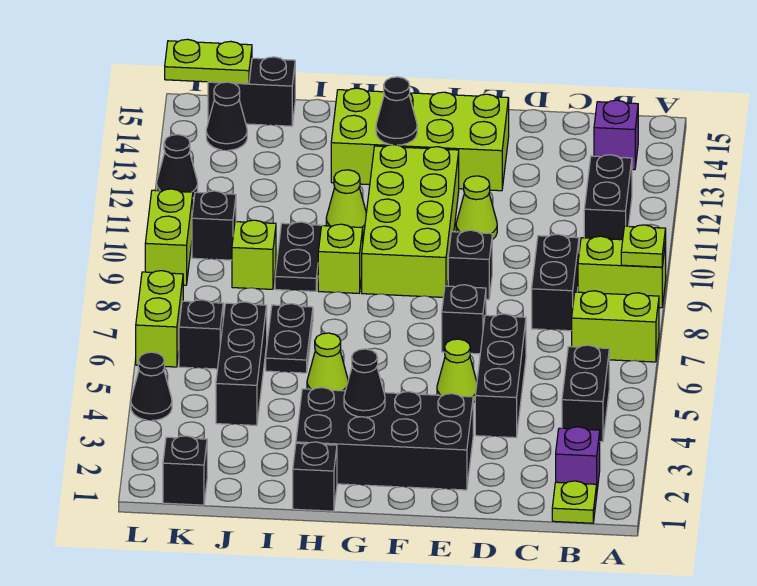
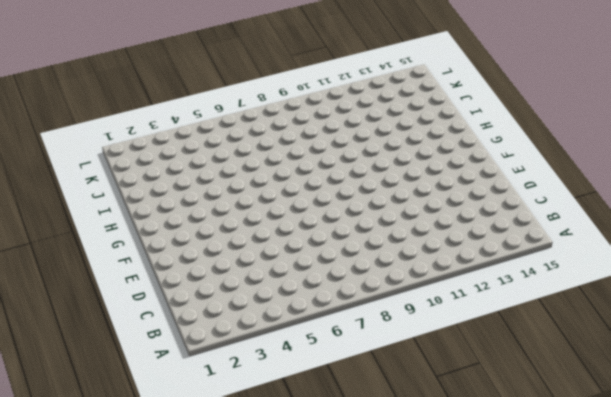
none -> lime 1x2 brick [572,291,659,362]
none -> lime 1x2 brick [578,236,666,308]
none -> lime 1x1 plate [552,481,597,523]
none -> purple 1x1 brick [556,427,600,489]

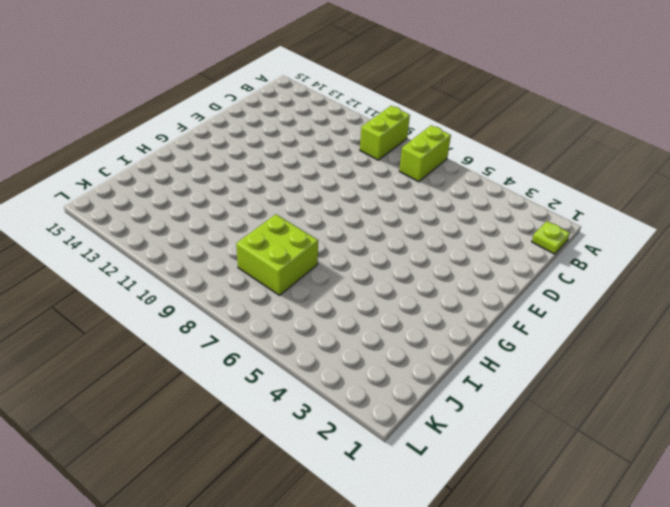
lime 2x2 brick [236,214,318,295] -> black 1x2 plate [266,304,313,373]
none -> purple 1x1 brick [556,427,600,489]
none -> black 1x2 brick [562,345,609,442]
none -> black 1x2 brick [584,155,632,240]
none -> purple 1x1 brick [594,100,638,170]

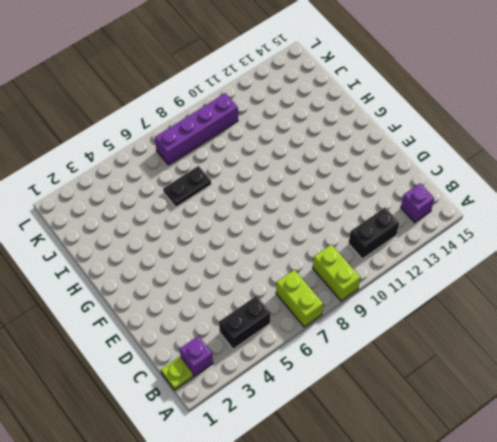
purple 1x4 brick [155,93,238,165] -> black 1x1 brick [192,191,236,260]
none -> black 1x2 brick [532,234,579,331]
none -> black 1x3 brick [475,314,526,438]
none -> black 2x4 brick [296,388,473,490]
none -> lime 1x1 cone [437,339,477,403]

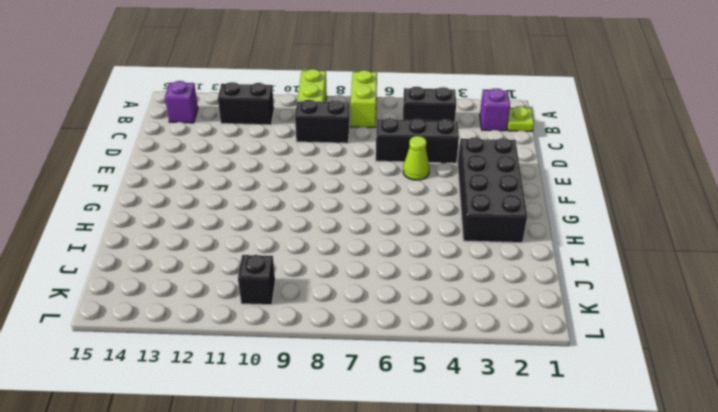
none -> black 1x1 brick [442,285,486,354]
none -> black 1x1 brick [448,230,492,300]
none -> lime 1x1 cone [456,176,497,240]
none -> lime 2x4 brick [331,88,509,191]

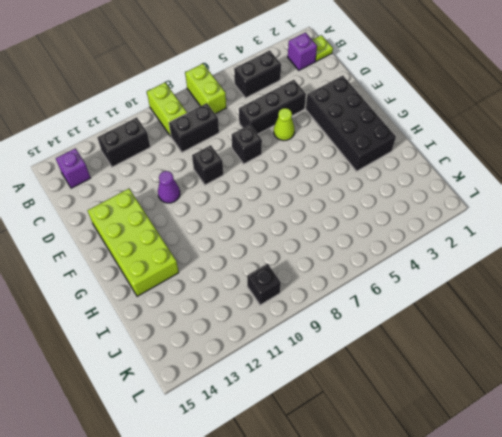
purple 1x1 cone [158,171,180,203] -> lime 1x1 cone [456,176,497,240]
none -> lime 2x4 brick [362,145,459,297]
none -> black 1x1 brick [293,442,337,511]
none -> lime 1x1 cone [307,333,348,391]
none -> lime 1x1 brick [318,224,363,293]

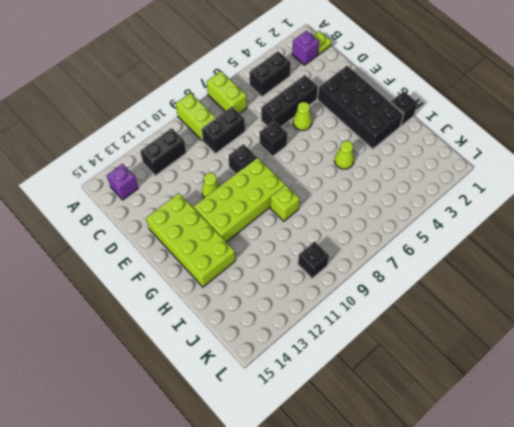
none -> lime 1x1 cone [326,170,366,233]
none -> black 1x2 plate [266,304,313,373]
none -> black 1x2 plate [275,222,322,291]
none -> black 1x3 brick [216,302,267,425]

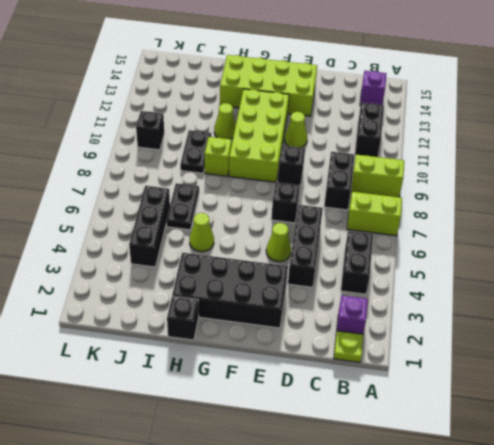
none -> lime 1x1 brick [232,220,276,289]
none -> black 1x2 brick [208,57,295,126]
none -> black 1x1 brick [163,436,207,505]
none -> black 1x1 brick [179,300,223,369]

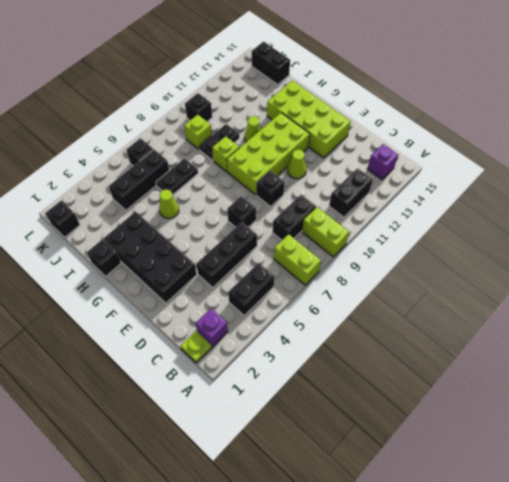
none -> lime 1x1 cone [437,339,477,403]
none -> black 1x1 cone [206,82,247,150]
none -> black 1x1 cone [131,352,172,420]
none -> lime 1x2 brick [136,271,183,367]

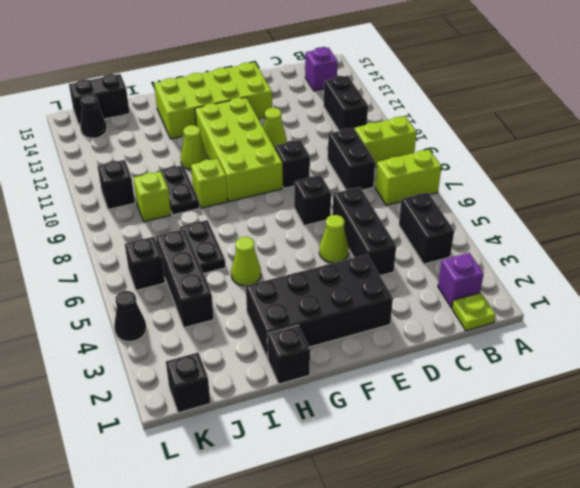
none -> lime 1x2 brick [136,271,183,367]
none -> lime 1x2 brick [145,189,193,285]
none -> black 1x1 cone [157,135,198,198]
none -> lime 1x1 plate [621,225,666,267]

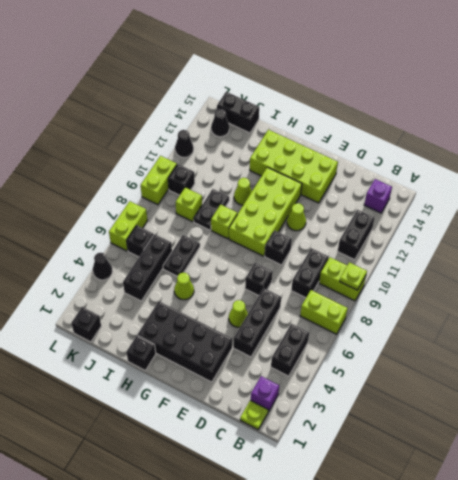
none -> black 1x1 cone [344,349,385,417]
none -> black 1x1 cone [376,77,417,145]
none -> lime 1x2 plate [165,39,252,84]

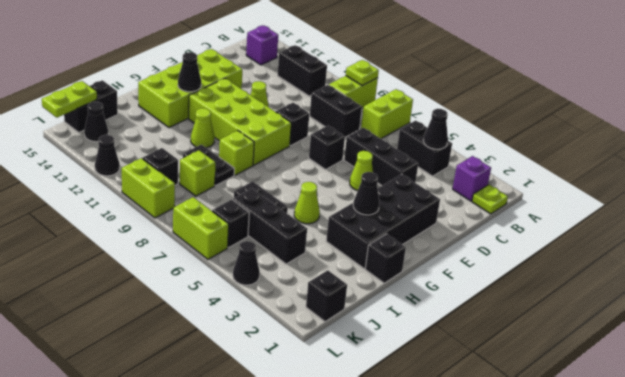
black 1x1 cone [423,109,448,149] -> none

